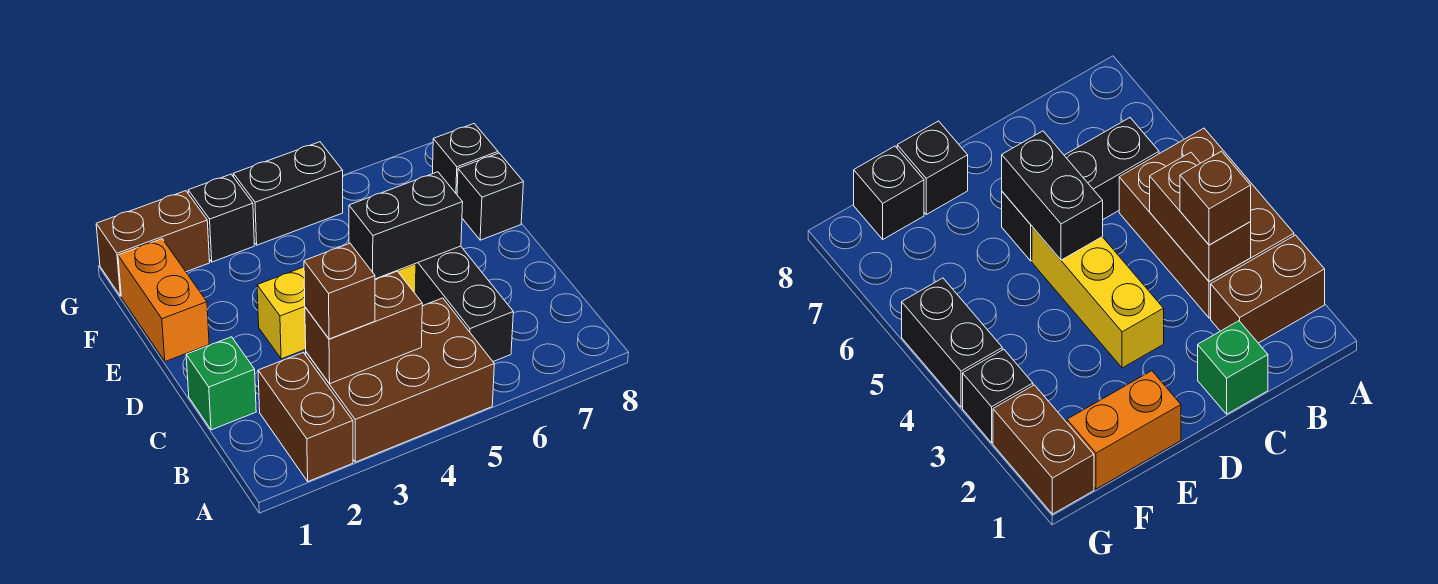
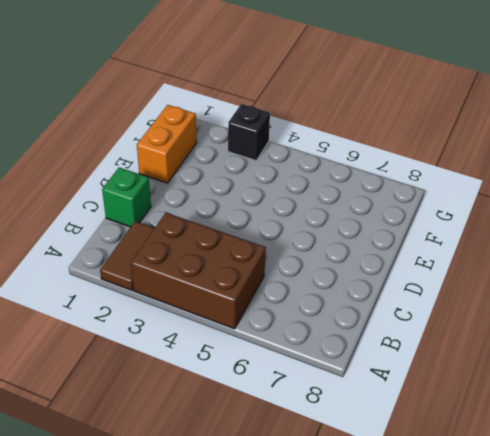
brown 1x2 tile [100,221,155,290] -> brown 1x2 brick [258,353,353,481]
none -> black 1x3 brick [415,246,513,362]
none -> yellow 1x3 brick [257,264,416,359]
none -> black 1x1 brick [457,153,523,240]

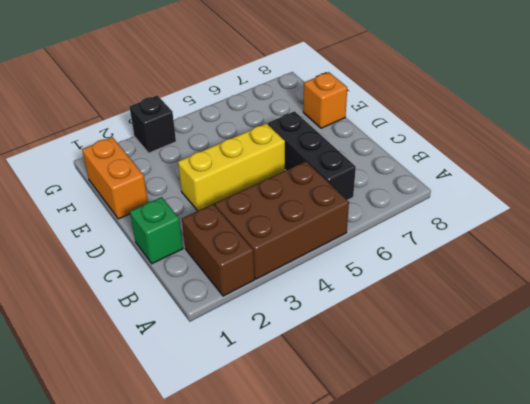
orange 1x1 brick [303,72,347,128] -> black 1x1 brick [457,153,523,240]
none -> black 1x1 brick [433,124,498,194]
none -> brown 1x2 brick [96,191,210,296]
none -> black 1x2 brick [233,142,343,245]

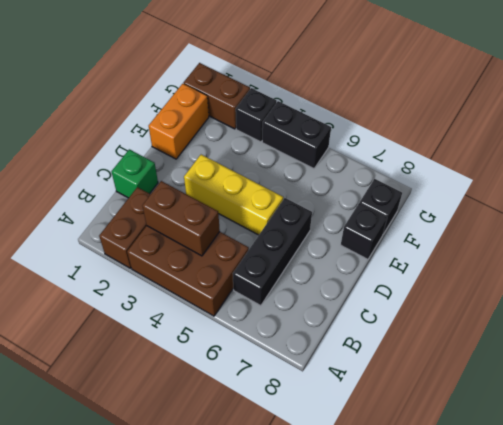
none -> black 1x2 brick [349,172,463,279]
none -> brown 1x1 brick [304,243,375,339]

